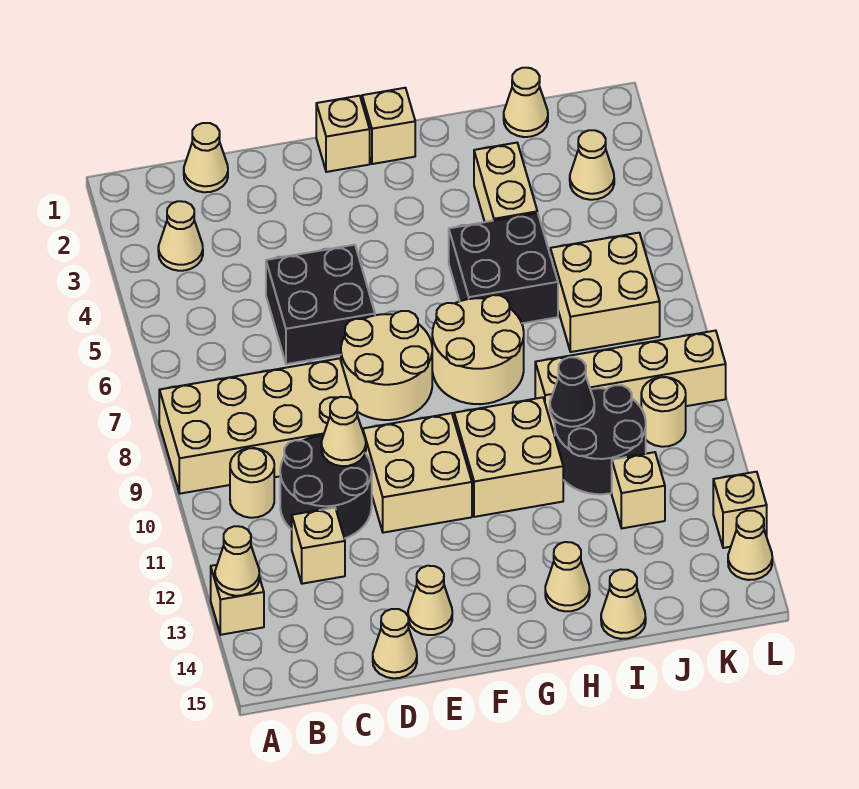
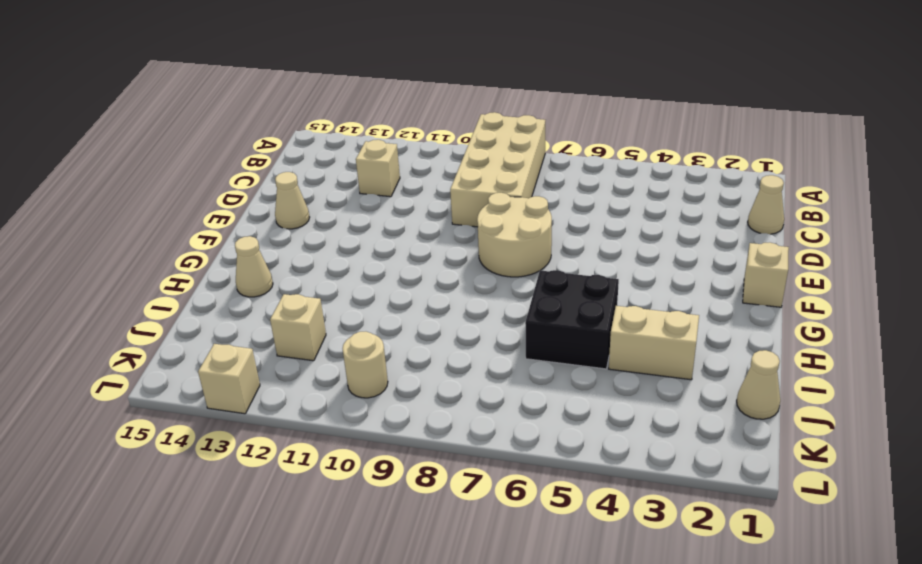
none -> tan 1x1 brick [211,565,264,635]
none -> tan 1x1 cone [158,201,203,271]
none -> tan 1x1 round brick [230,448,274,518]
none -> black 2x2 round brick [280,436,372,539]

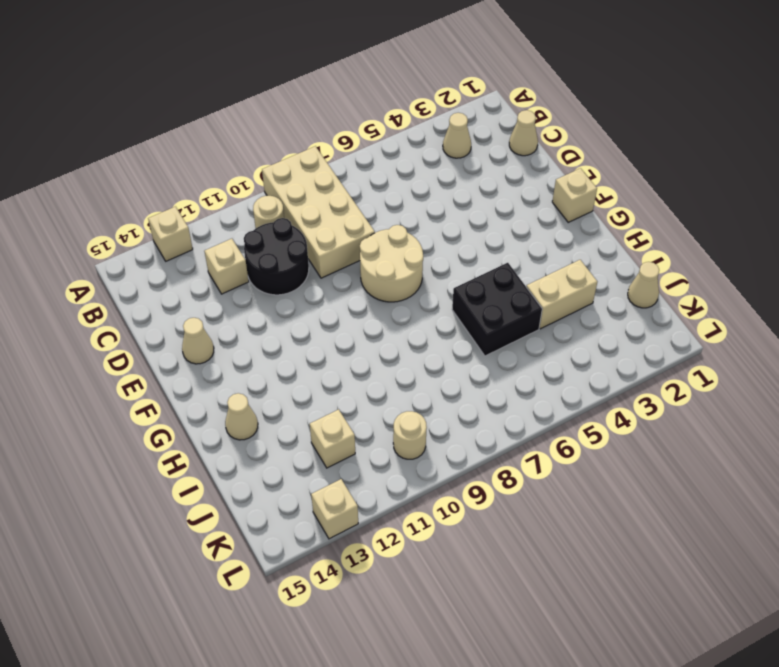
none -> black 2x2 brick [266,245,375,364]
none -> tan 1x1 cone [373,609,417,678]
none -> tan 2x2 brick [363,413,472,533]
none -> tan 1x1 brick [362,88,415,164]

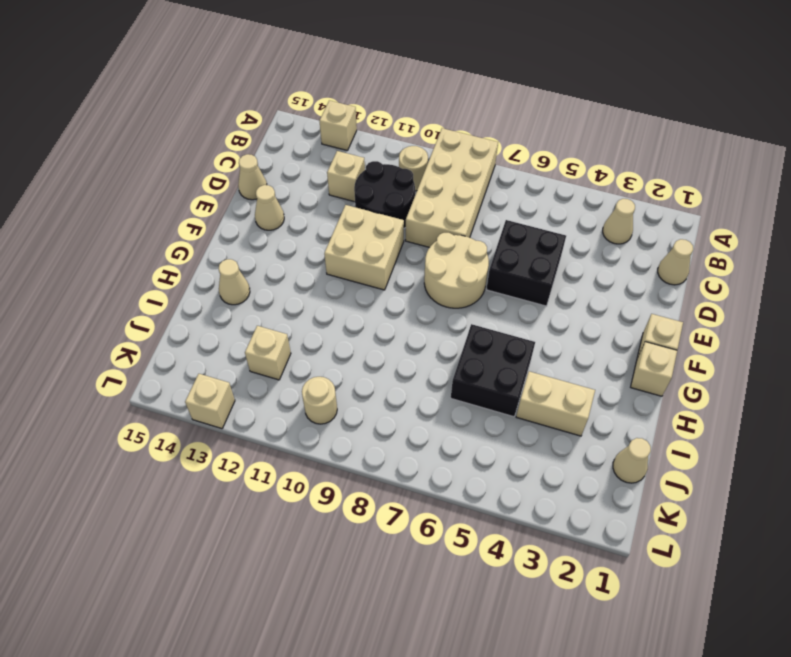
none -> tan 2x2 round brick [432,295,524,404]
none -> tan 2x2 brick [454,397,563,517]
none -> tan 1x4 brick [535,331,726,429]
none -> black 2x2 round brick [555,385,646,494]

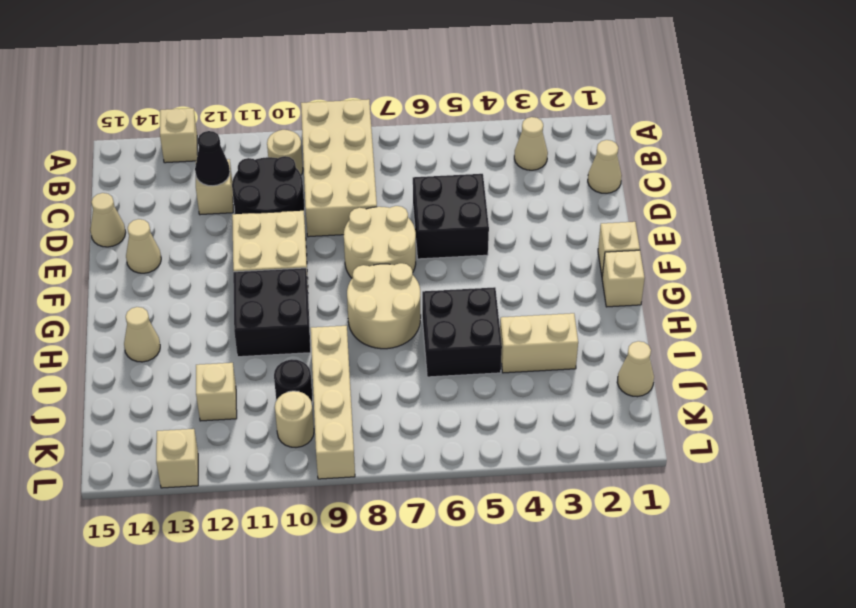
black 1x1 cone [195,131,230,186] -> black 1x1 cone moved to [550,357,594,427]
black 2x2 brick [233,268,311,357] -> tan 2x2 brick [454,397,563,517]
black 1x1 round brick [274,359,313,403] -> black 2x2 round brick [555,385,646,494]
none -> tan 1x1 cone [601,569,646,639]
none -> tan 2x2 brick [550,233,660,352]
none -> tan 1x1 cone [570,130,614,200]
none -> tan 1x1 cone [728,511,772,580]

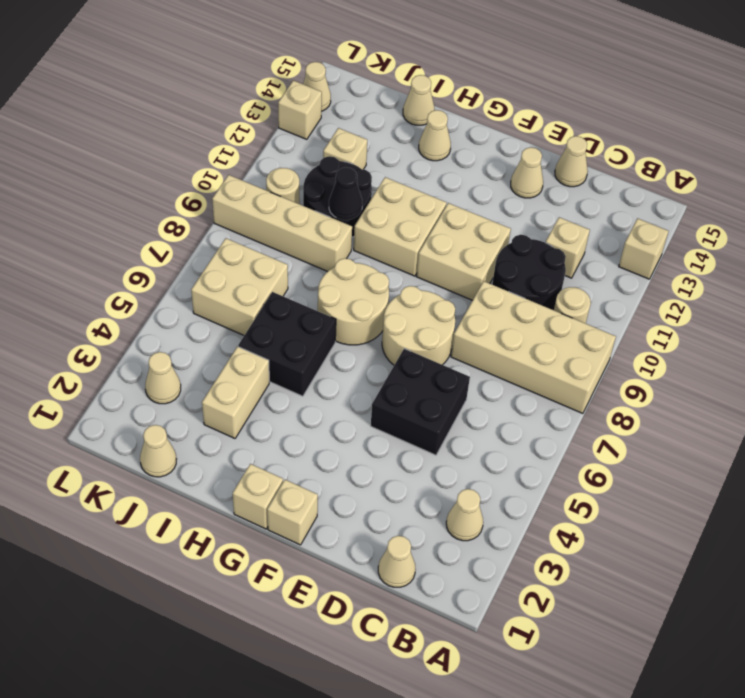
none -> tan 1x1 cone [215,526,259,596]
none -> tan 1x1 cone [321,397,366,466]

